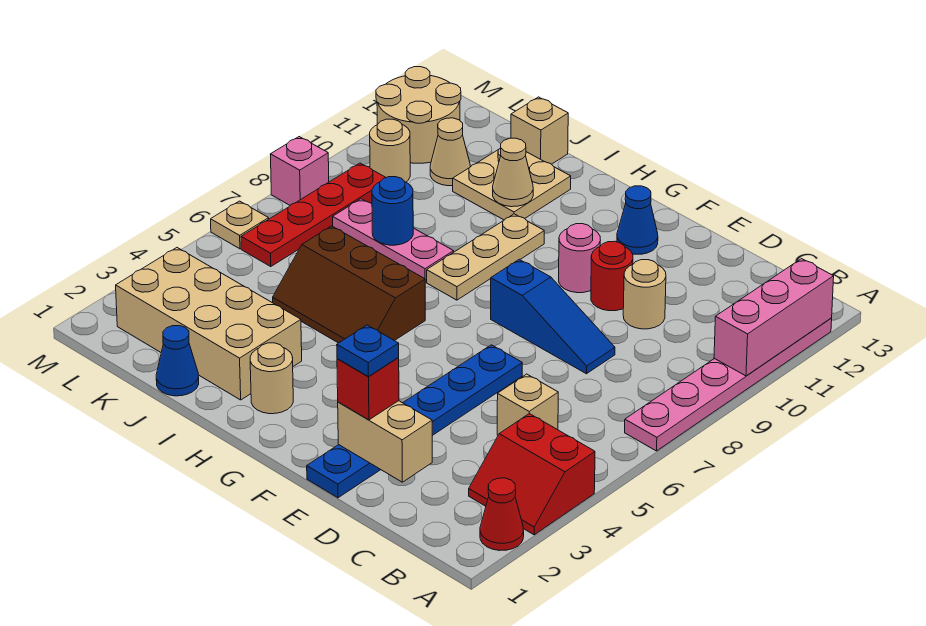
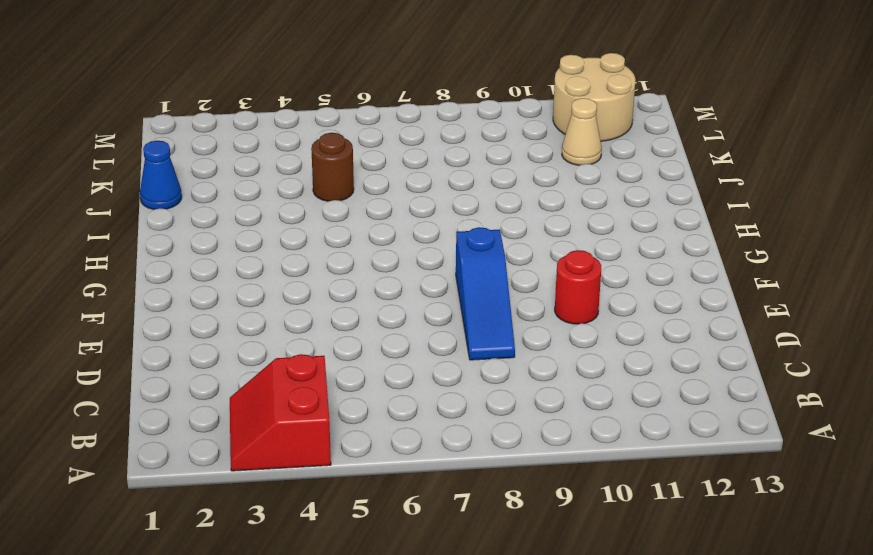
brown 1x1 round brick [311,133,354,201] -> brown 2x3 slope [273,226,425,343]
none -> red 1x1 cone [480,478,524,551]
none -> pink 1x6 plate [625,318,832,451]
none -> tan 1x1 brick [497,374,558,435]
none -> tan 1x1 round brick [623,260,666,329]

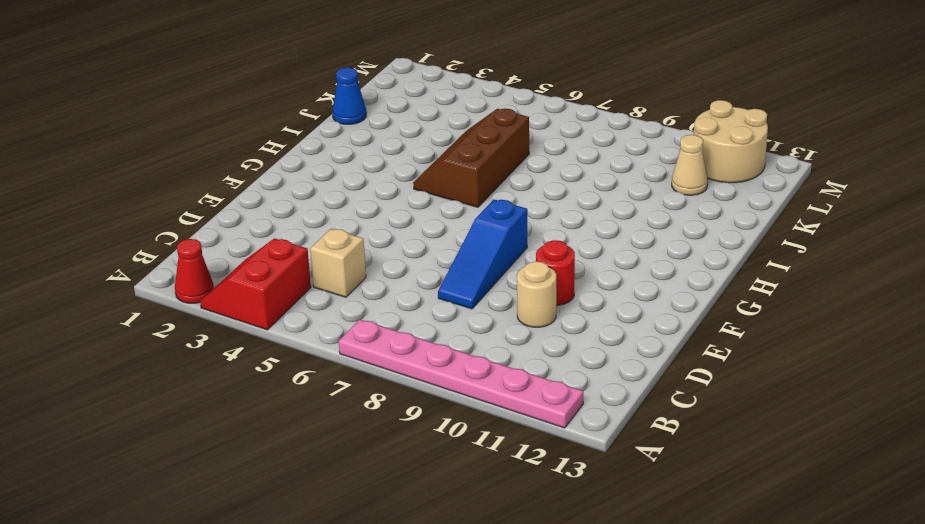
none -> blue 1x6 plate [307,345,522,498]
none -> pink 1x1 round brick [559,224,600,293]
none -> blue 1x1 cone [617,186,658,254]
none -> tan 1x1 round brick [250,343,293,414]

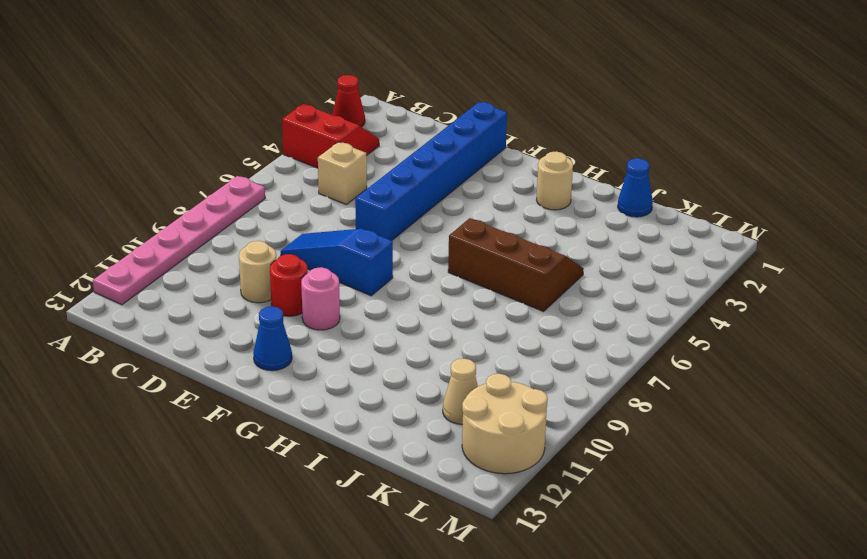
blue 1x6 brick [355,102,507,241] -> blue 1x6 plate [307,345,522,498]
none -> tan 1x3 plate [427,214,544,300]
none -> tan 2x4 brick [116,248,302,400]
none -> pink 1x3 plate [333,199,454,282]
none -> tan 2x2 plate [453,148,571,220]

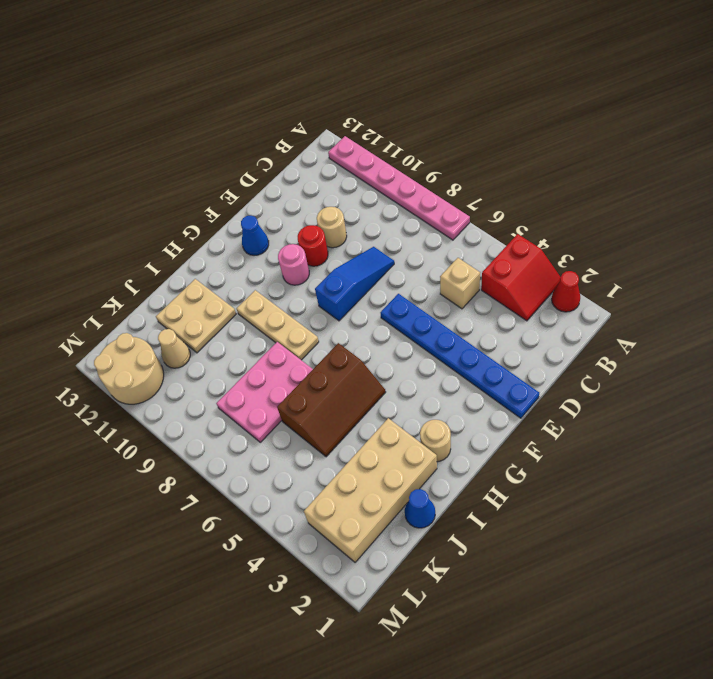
pink 2x3 plate [216,342,313,442] -> pink 1x3 plate [333,199,454,282]
none -> tan 1x1 brick [511,97,568,164]
none -> red 1x4 plate [241,163,386,267]
none -> tan 1x1 round brick [370,119,410,182]
none -> tan 1x1 plate [211,201,269,249]

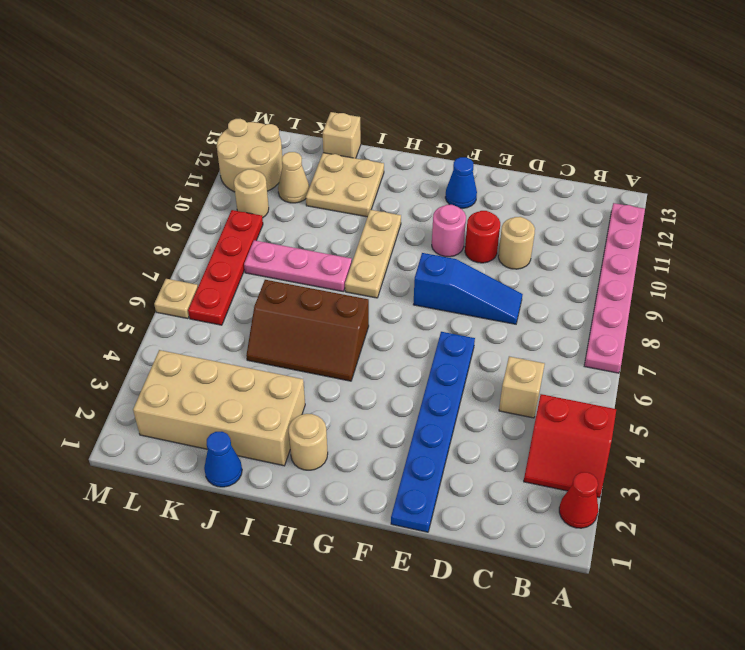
none -> pink 1x1 brick [271,137,329,205]
none -> pink 1x3 brick [714,259,834,376]
none -> tan 1x2 brick [338,401,432,482]
none -> tan 1x1 cone [493,138,533,207]

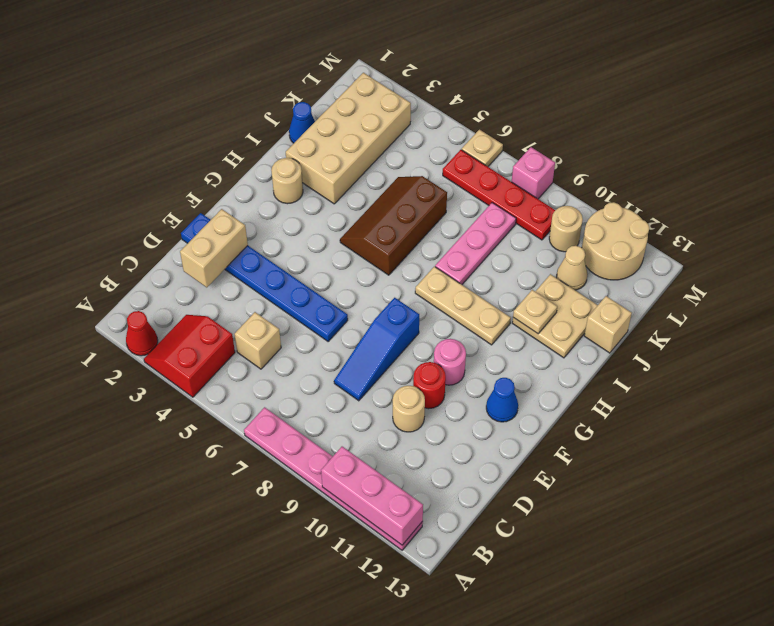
tan 1x1 plate [513,290,557,334] -> tan 1x1 cone [493,138,533,207]
none -> blue 1x1 round brick [372,177,413,245]
none -> red 1x1 brick [337,358,399,420]
none -> blue 1x1 plate [337,325,399,377]

